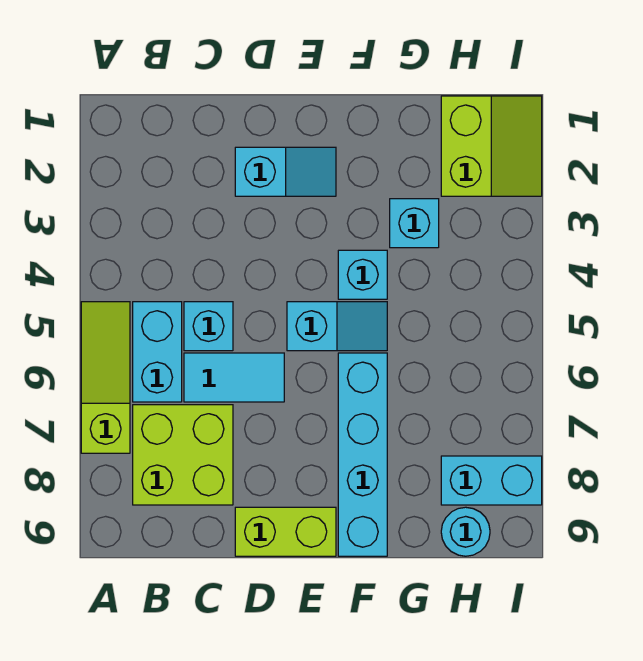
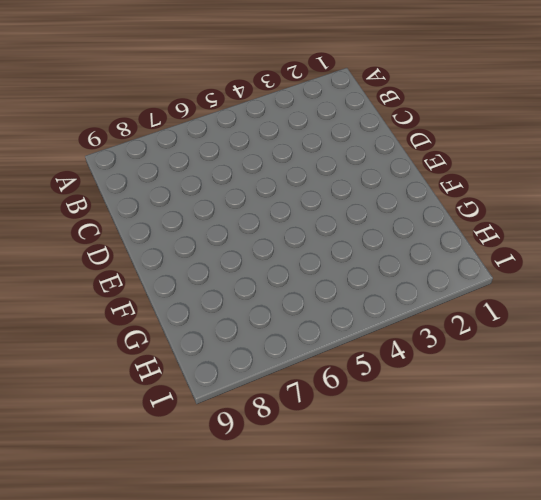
none -> lime 1x3 slope [81,302,130,453]
none -> cyan 1x2 brick [133,302,182,402]
none -> lime 2x2 brick [133,405,233,505]

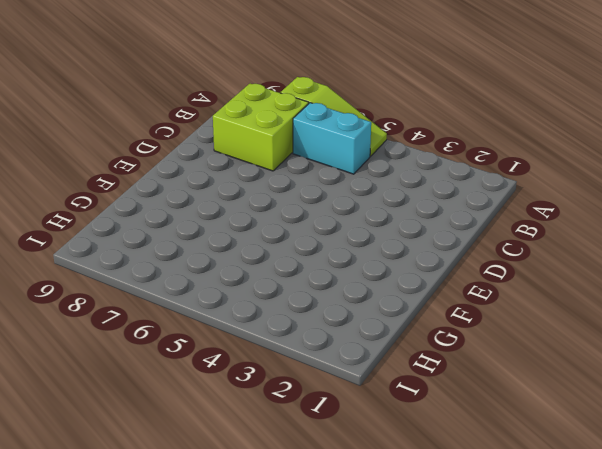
none -> cyan 1x1 brick [184,302,233,351]
none -> cyan 1x2 tile [184,353,284,402]
none -> cyan 1x2 slope [235,147,336,196]

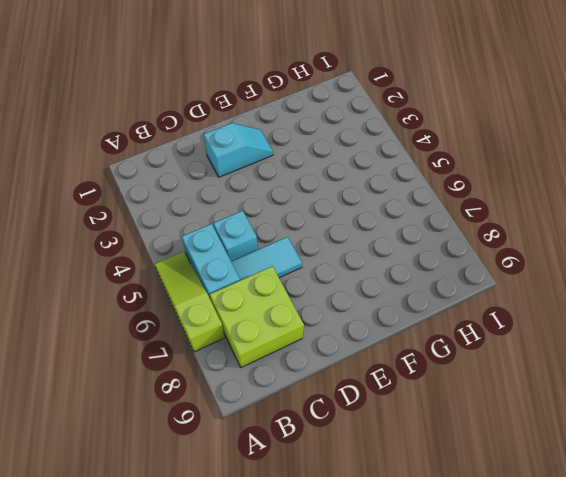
none -> lime 1x2 brick [235,507,336,556]
none -> cyan 1x2 slope [287,302,387,351]
none -> cyan 1x1 brick [338,250,387,299]

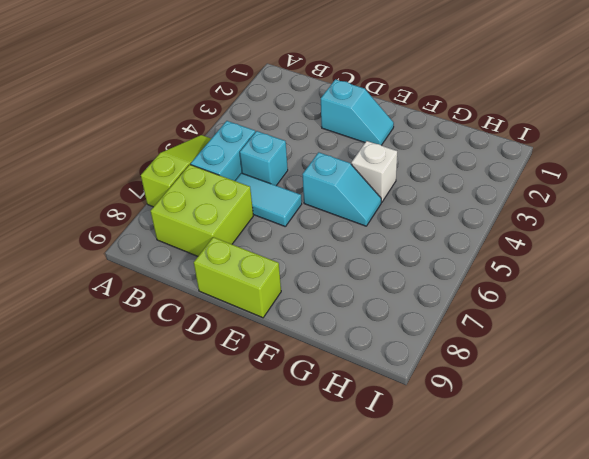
white 1x1 brick [351,141,397,203] -> cyan 1x1 brick [338,250,387,299]
none -> cyan 1x4 brick [338,353,387,556]
none -> cyan 1x1 brick [390,199,439,248]
none -> lime 2x2 slope [441,96,542,196]

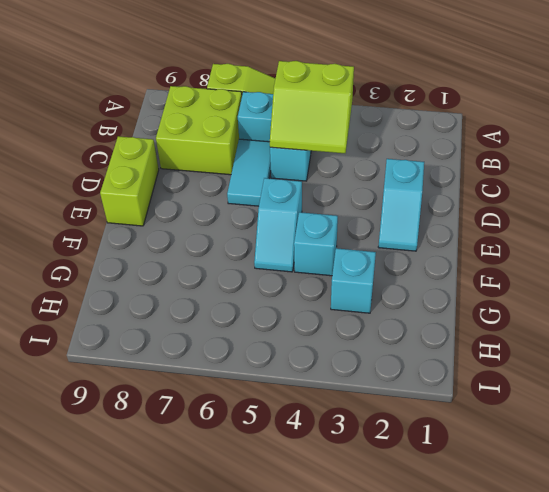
lime 2x2 slope [270,61,354,153] -> lime 2x2 slope moved to [441,96,542,196]
none -> cyan 1x4 brick [338,353,387,556]
none -> cyan 1x2 brick [441,456,542,505]
none -> cyan 1x1 round brick [441,507,490,556]

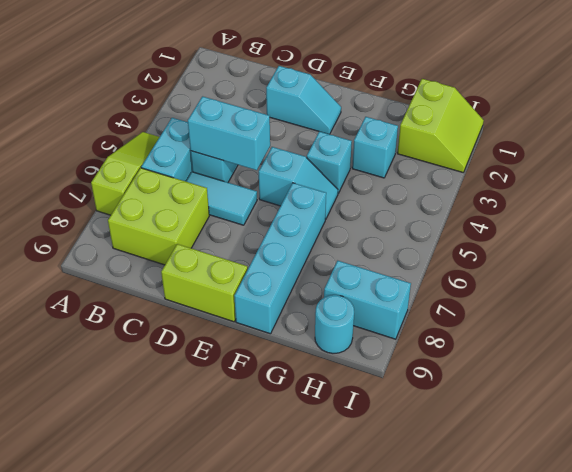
cyan 1x2 brick [188,96,270,170] -> none

